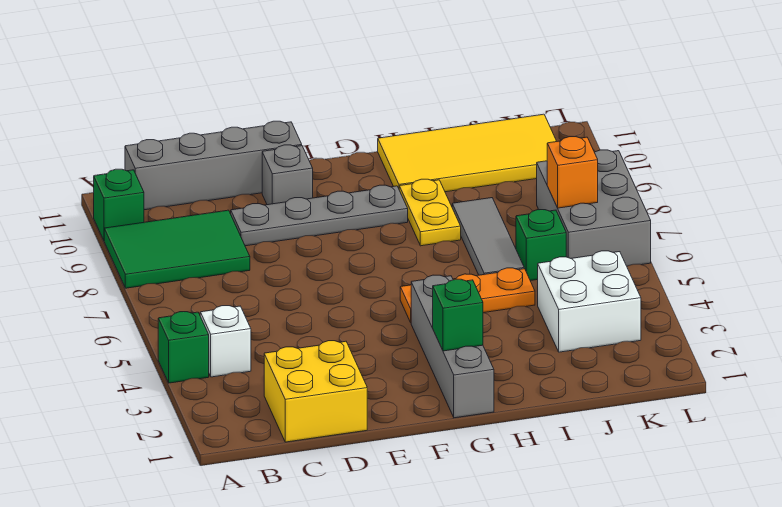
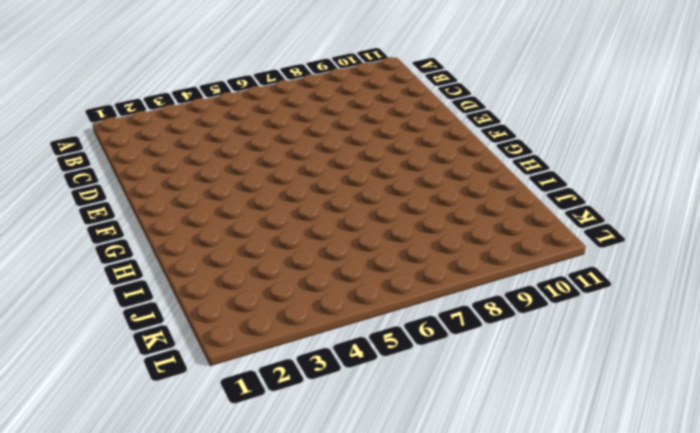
none -> green 1x1 brick [158,312,209,383]
none -> green 2x3 tile [104,210,250,288]
none -> green 1x1 brick [94,169,144,240]

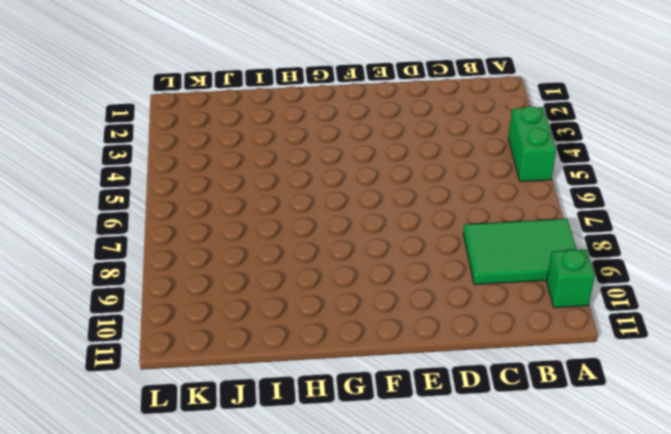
green 1x2 brick [508,106,556,182] -> green 1x1 brick [158,312,209,383]
none -> white 1x1 brick [200,306,251,377]
none -> grey 1x4 brick [125,121,302,210]
none -> yellow 2x2 brick [264,341,367,442]

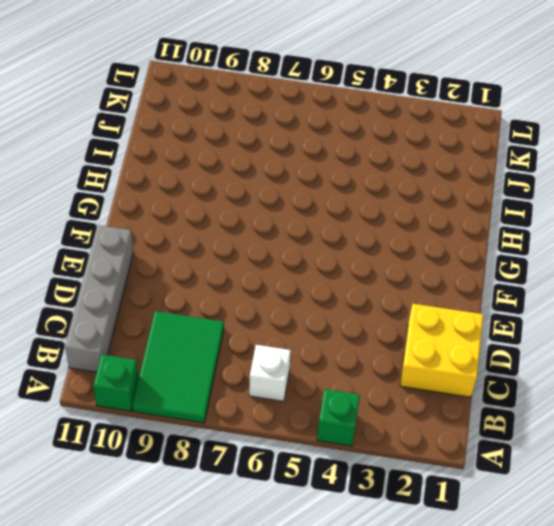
white 1x1 brick [249,345,291,401] -> white 1x1 brick moved to [200,306,251,377]
none -> grey 1x4 plate [231,185,408,246]
none -> grey 1x1 brick [262,145,313,205]
none -> grey 1x4 brick [411,275,494,418]

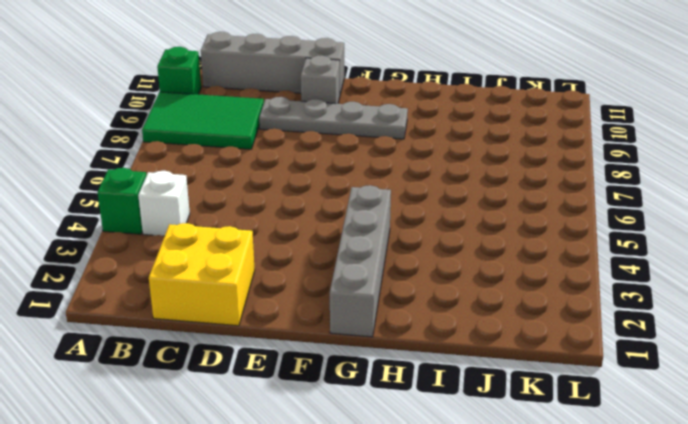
none -> orange 1x3 plate [400,268,535,322]
none -> yellow 1x2 plate [399,179,461,246]
none -> yellow 2x4 tile [378,114,557,192]

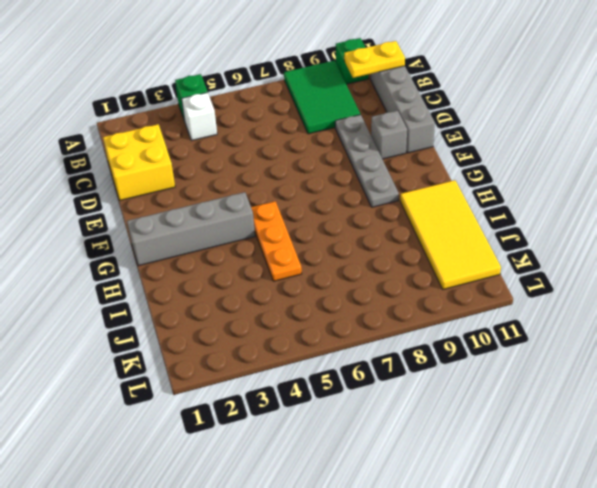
yellow 1x2 plate [344,41,405,78] -> yellow 1x2 plate moved to [399,179,461,246]
none -> grey 1x3 tile [452,198,524,275]
none -> white 2x2 brick [538,251,641,352]
none -> green 1x1 brick [516,210,566,281]

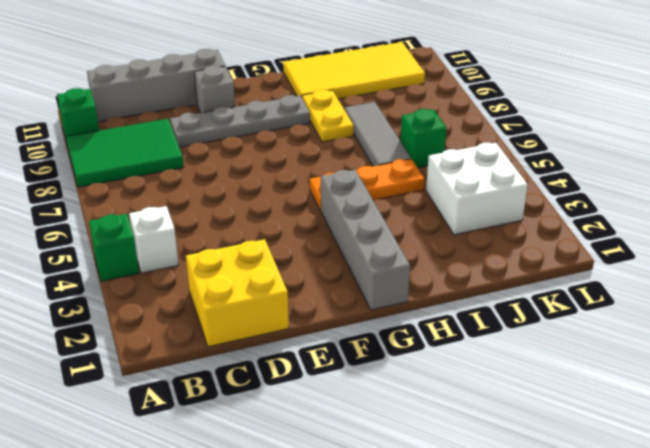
none -> grey 2x3 brick [537,150,651,266]
none -> green 1x1 brick [433,279,483,351]
none -> orange 1x1 brick [547,137,598,208]

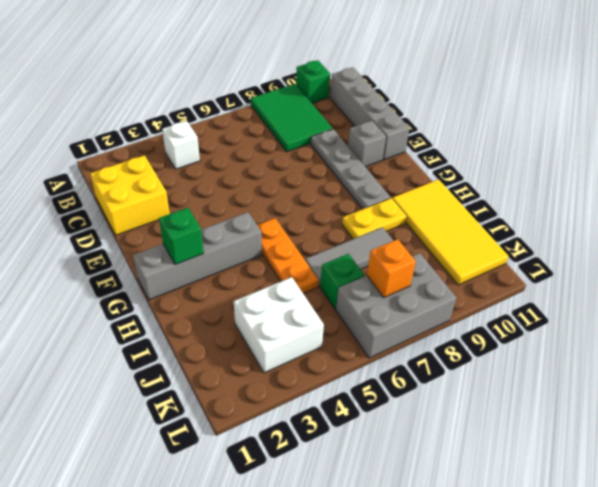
none -> green 1x1 brick [158,312,209,383]

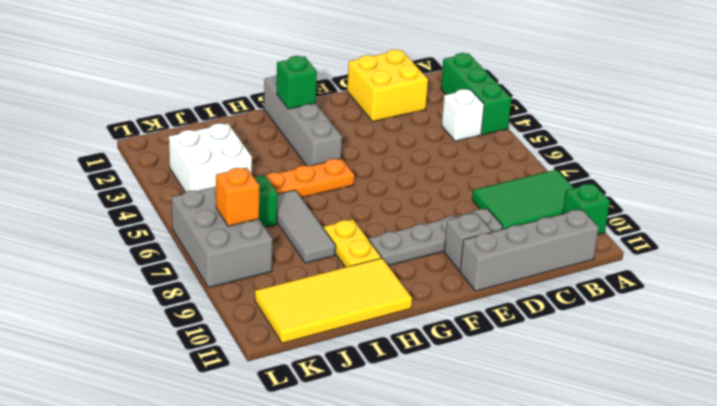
green 1x3 brick [441,53,512,135] -> green 1x1 brick [158,312,209,383]

